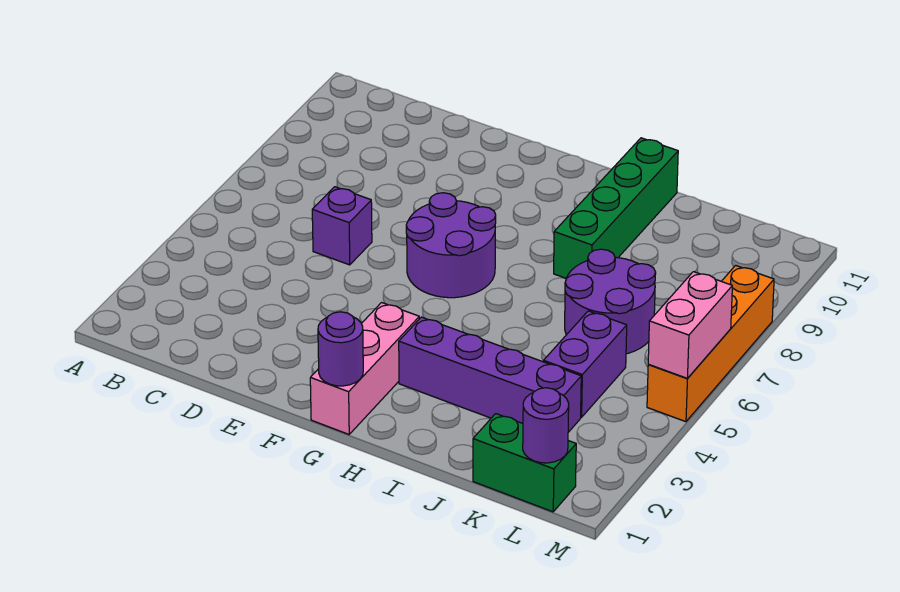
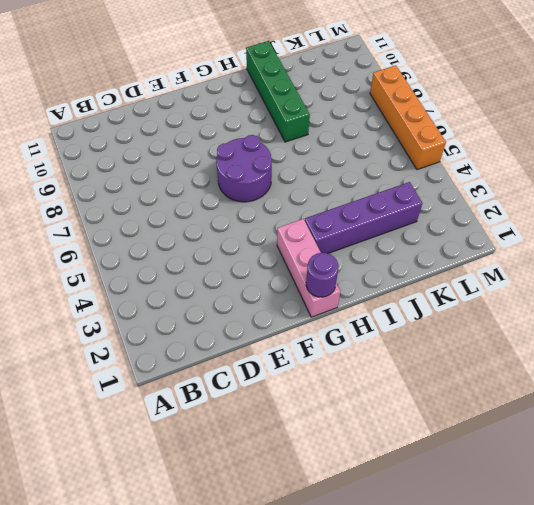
none -> purple 1x1 brick [312,187,372,265]
none -> purple 2x2 round brick [565,249,656,354]
none -> green 1x2 brick [473,414,576,512]

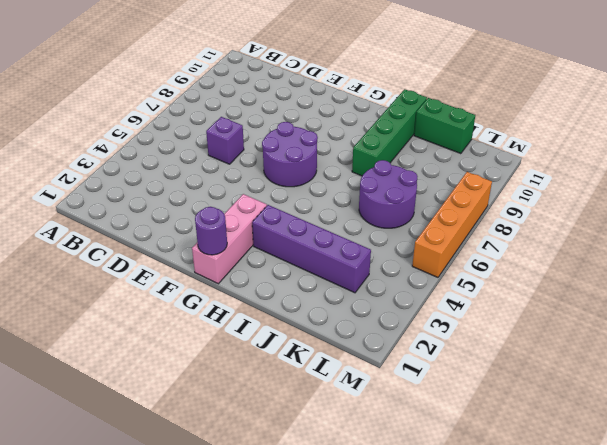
green 1x2 brick [414,98,475,154] -> green 1x2 brick moved to [473,414,576,512]
none -> purple 1x2 brick [543,311,627,417]
none -> purple 1x1 round brick [523,388,569,463]
none -> pink 1x2 brick [648,272,732,378]

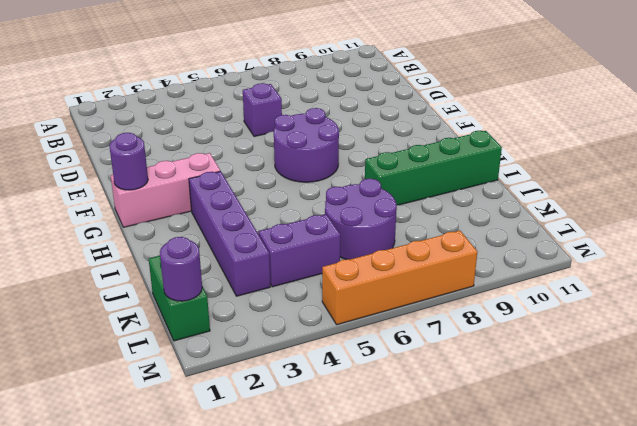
none -> pink 1x2 brick [648,272,732,378]

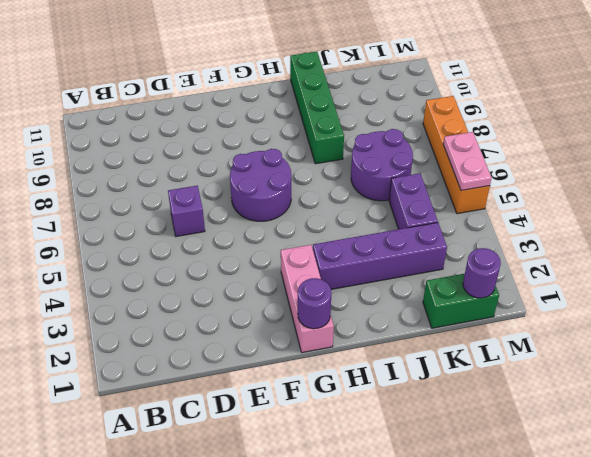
pink 1x2 plate [443,132,492,191] -> pink 1x2 brick [648,272,732,378]

